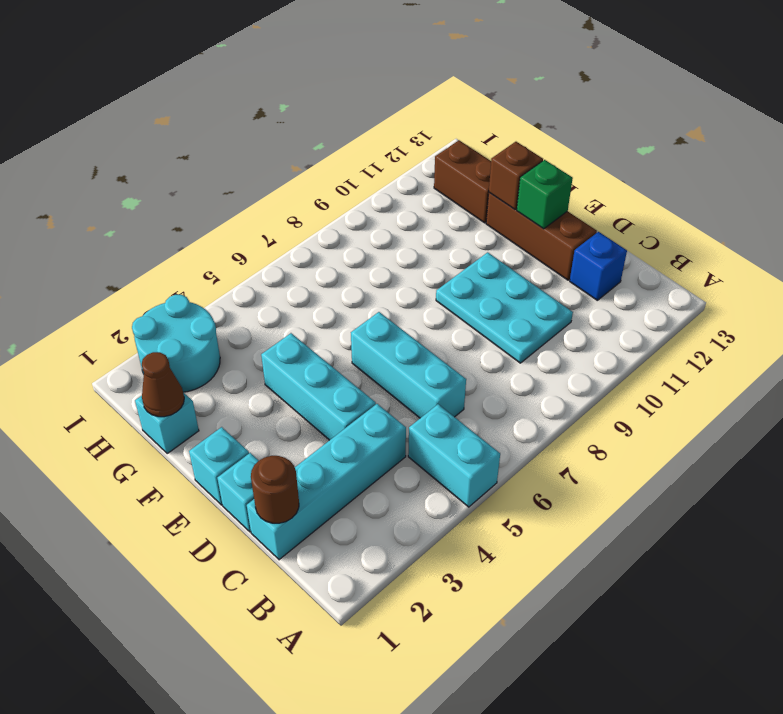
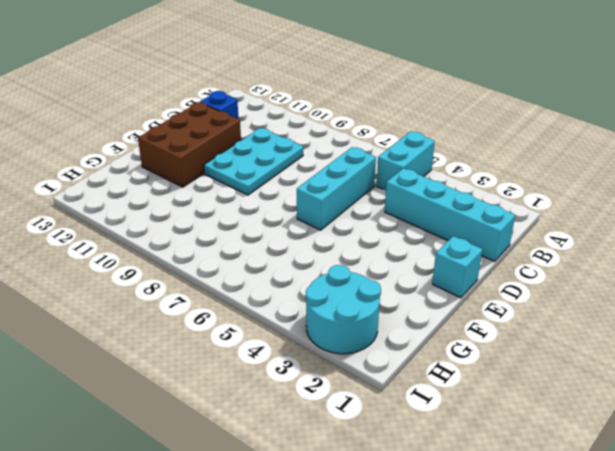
brown 2x3 brick [138,102,241,187] -> brown 1x3 brick [486,192,597,280]
none -> cyan 1x1 brick [217,453,259,532]
none -> cyan 1x3 brick [261,333,376,440]
none -> cyan 1x1 brick [135,392,199,453]

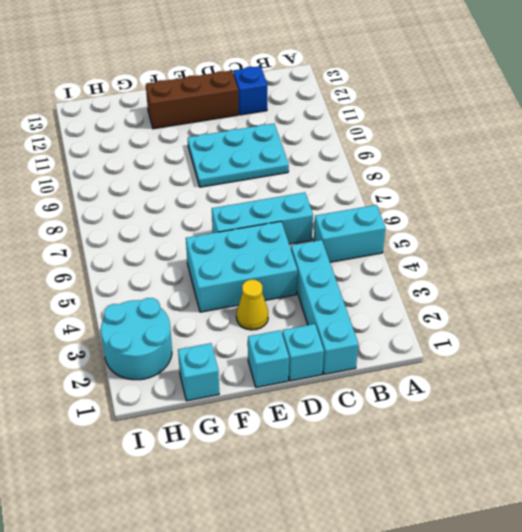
cyan 2x3 brick [186,221,297,312] -> cyan 1x3 brick [261,333,376,440]
yellow 1x1 cone [236,280,268,330] -> none
none -> brown 1x2 brick [434,140,491,223]
none -> brown 1x1 round brick [251,456,299,523]
none -> green 1x1 brick [517,160,573,229]

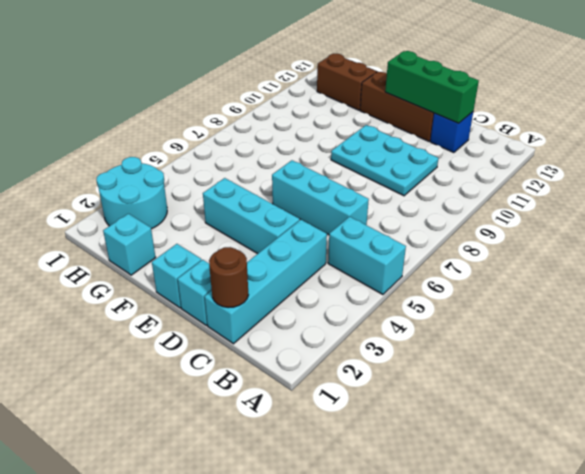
green 1x3 brick [385,51,479,123] -> green 1x1 brick [517,160,573,229]
none -> brown 1x1 brick [489,142,543,209]
none -> brown 1x1 cone [142,352,184,417]

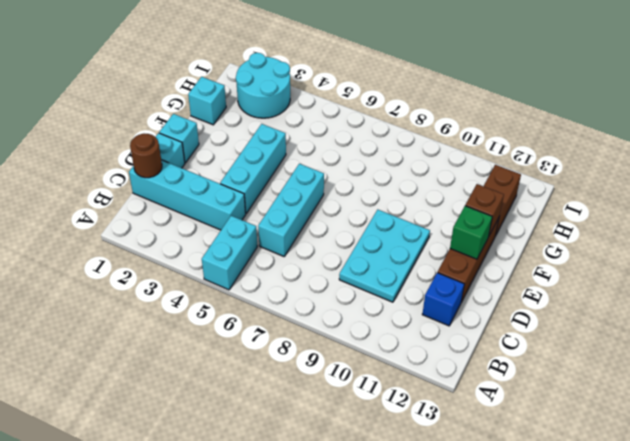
none -> brown 1x1 cone [142,352,184,417]

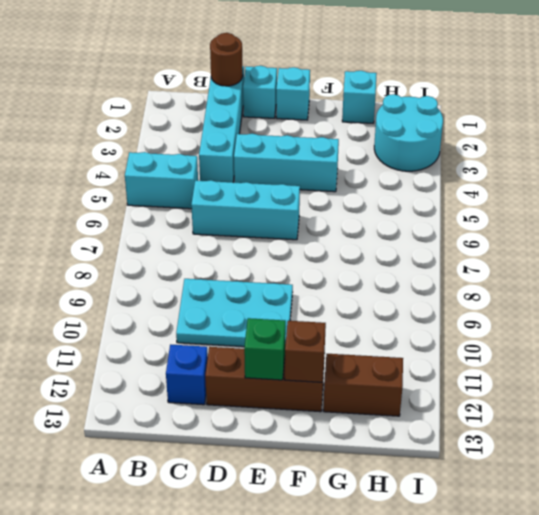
none -> brown 1x1 cone [142,352,184,417]

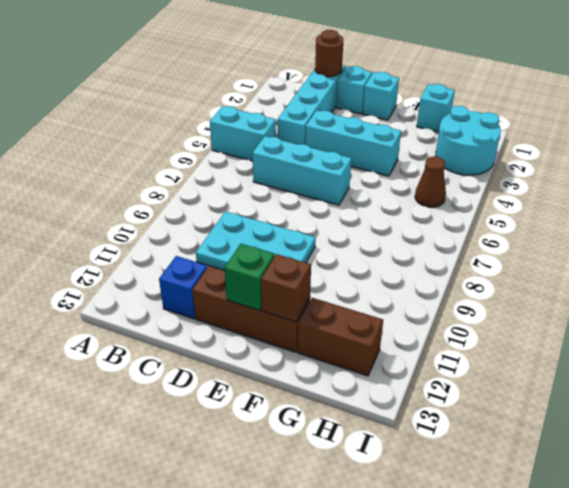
brown 1x1 cone [415,157,446,207] -> brown 1x1 cone moved to [142,352,184,417]

